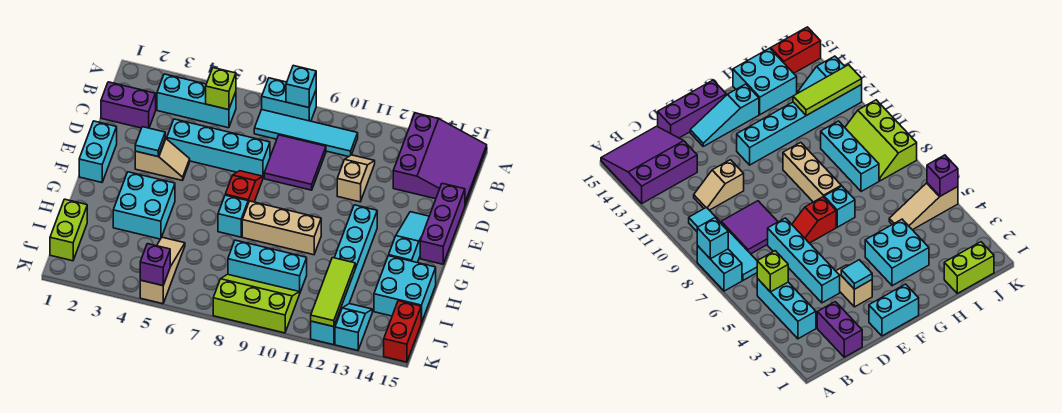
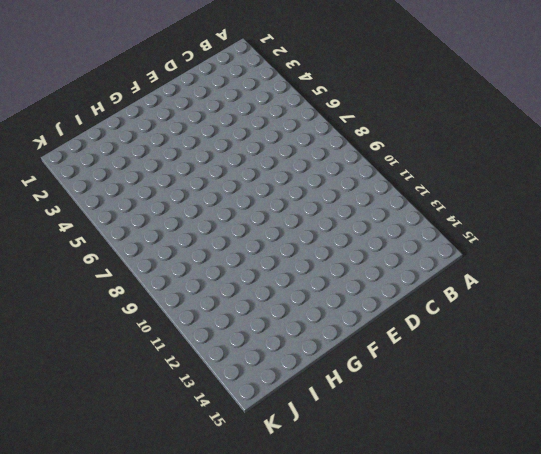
none -> cyan 1x2 brick [262,78,316,121]
none -> purple 3x3 slope [393,113,487,205]
none -> cyan 1x3 brick [157,74,236,128]

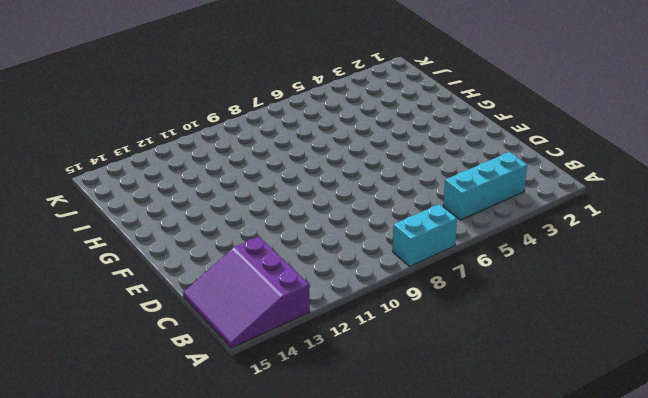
none -> cyan 1x4 tile [254,110,358,157]
none -> purple 1x2 brick [101,82,156,128]
none -> purple 2x2 tile [264,135,326,190]

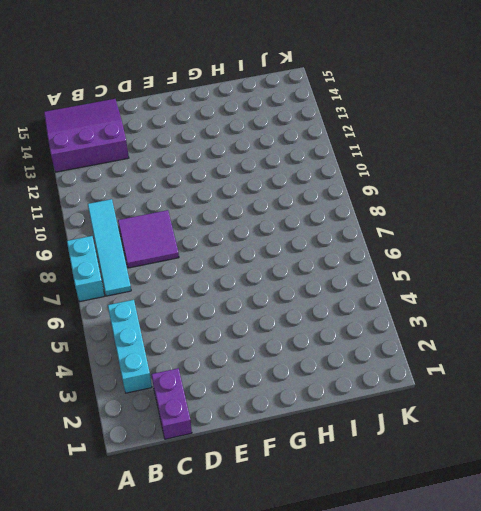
none -> tan 1x2 slope [337,155,375,202]
none -> cyan 1x4 brick [167,119,270,178]
none -> purple 1x3 brick [420,183,465,264]

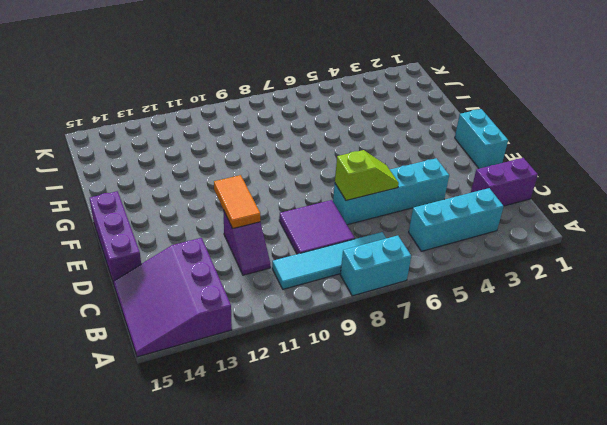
purple 1x2 slope [223,210,270,275] -> tan 1x2 slope [337,155,375,202]
lime 1x2 slope [335,150,399,201] -> none
orange 1x2 tile [214,175,260,228] -> none
none -> tan 1x2 slope [135,138,190,181]
none -> red 1x2 slope [225,171,263,203]
none -> cyan 1x3 slope [389,212,429,263]

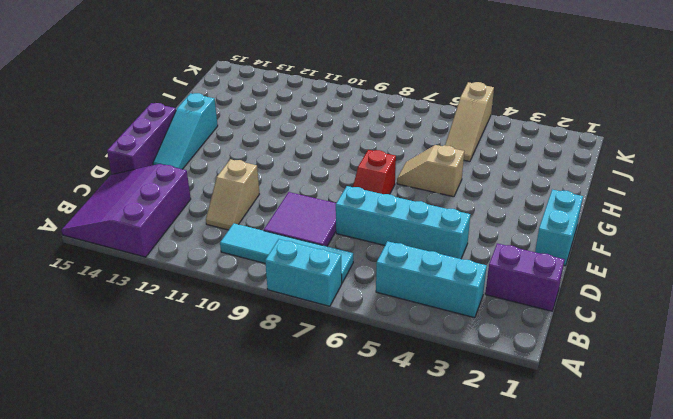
tan 1x2 slope [397,145,464,197] -> tan 1x2 slope moved to [135,138,190,181]
none -> cyan 1x6 brick [311,205,377,345]
none -> cyan 2x2 brick [113,172,175,239]
none -> cyan 1x1 brick [218,195,248,237]

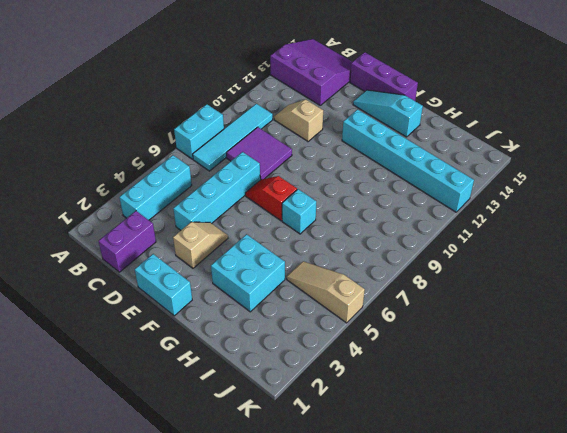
none -> tan 1x3 brick [242,201,321,255]
none -> cyan 2x2 brick [374,256,436,323]
none -> lime 1x2 brick [50,199,87,261]

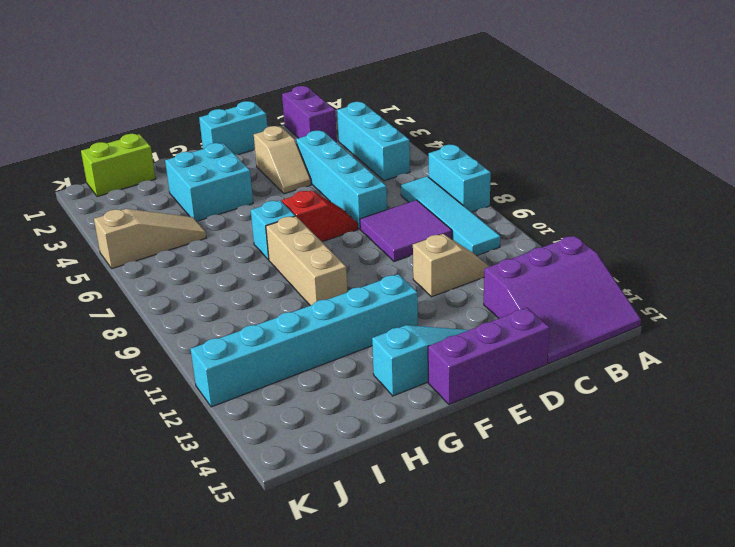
none -> cyan 2x2 brick [374,256,436,323]
none -> cyan 1x3 brick [228,240,307,294]
none -> lime 2x3 slope [213,274,299,333]

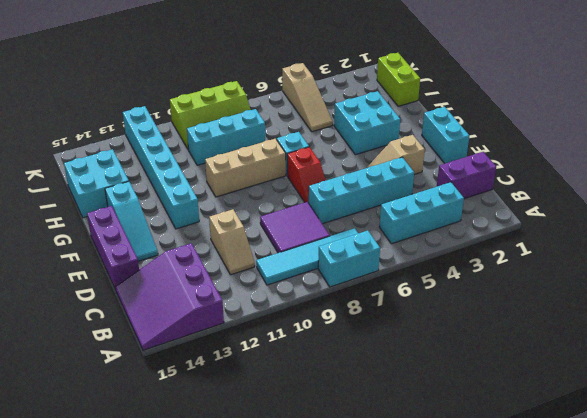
none -> cyan 1x2 slope [335,304,372,350]
none -> red 1x2 brick [384,301,421,362]
none -> cyan 1x1 brick [286,66,316,108]

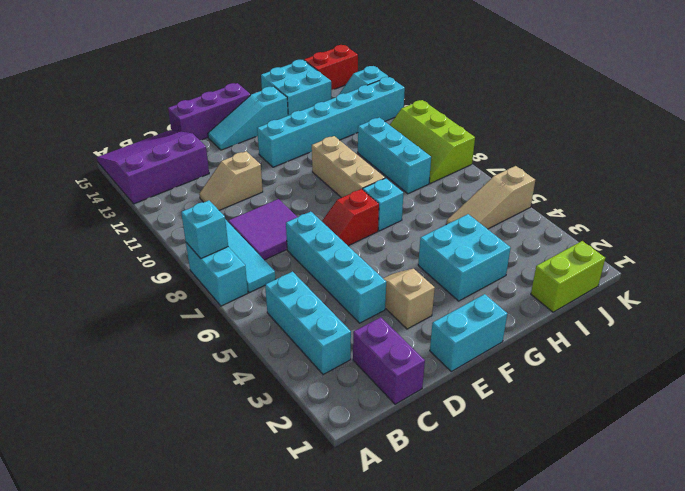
none -> lime 1x1 brick [206,68,236,110]
none -> cyan 1x1 tile [135,127,165,157]
none -> lime 1x3 tile [311,258,355,327]

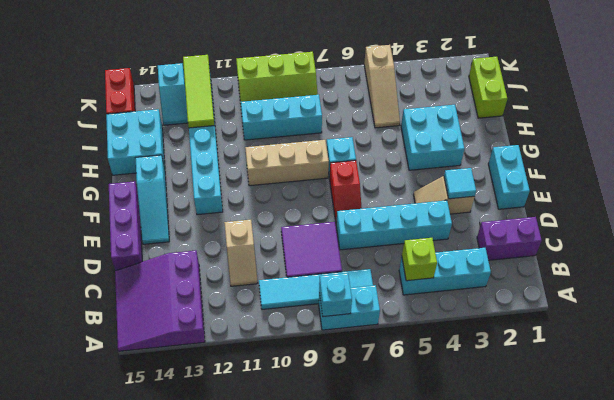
none -> purple 1x1 brick [140,244,170,286]

